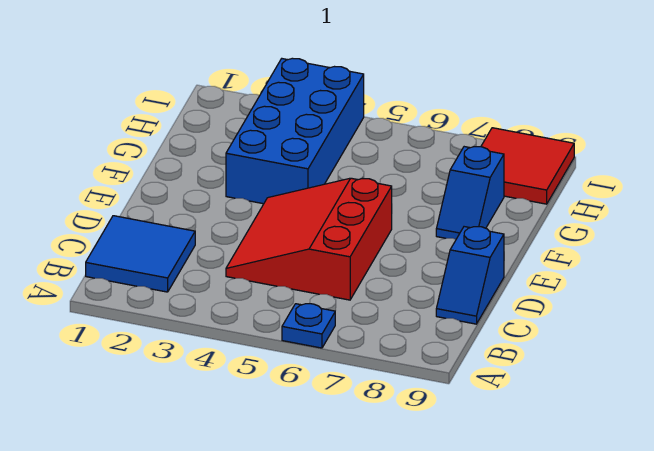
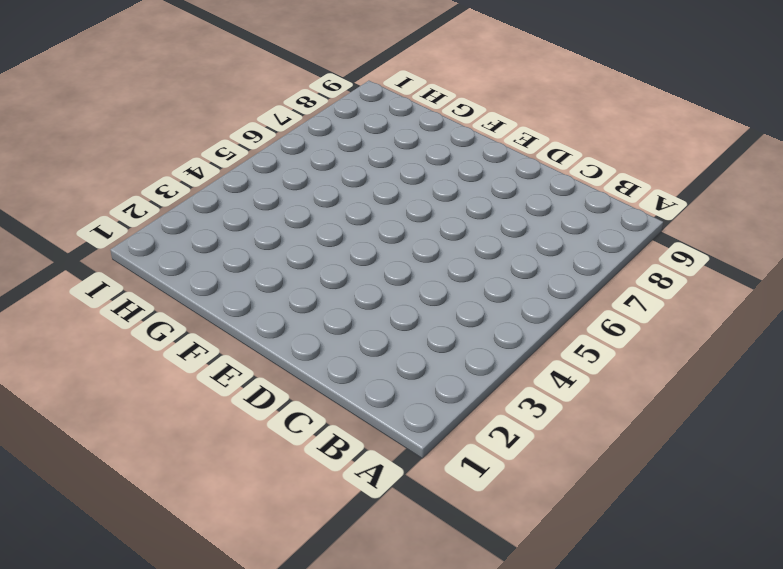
none -> blue 1x1 plate [282,304,335,348]
none -> blue 2x2 tile [86,216,195,292]

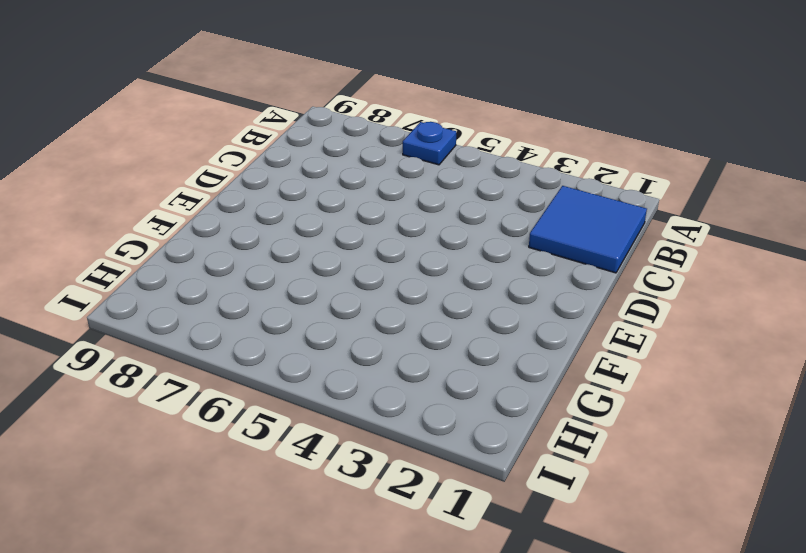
none -> red 3x3 slope [226,178,392,300]
none -> blue 1x2 slope [436,227,504,324]

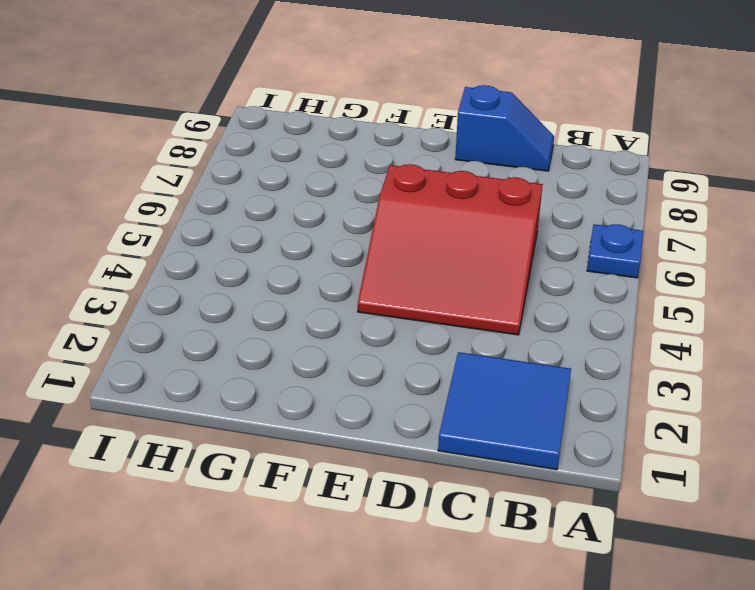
none -> blue 2x4 brick [226,58,364,204]
none -> blue 1x2 slope [436,147,504,239]

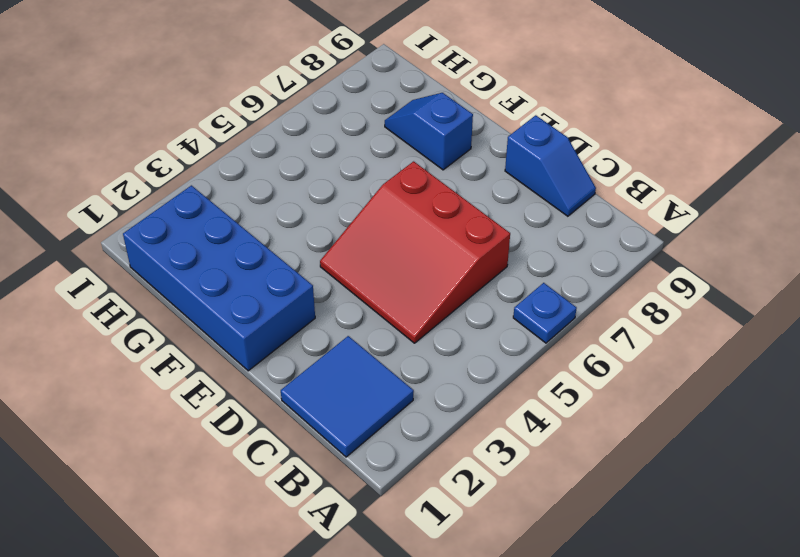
blue 2x4 brick [123,185,315,371] -> blue 2x4 brick moved to [226,58,364,204]
blue 1x2 slope [385,93,473,170] -> blue 1x2 slope turned to [436,147,504,239]
none -> red 2x2 tile [481,128,574,204]

